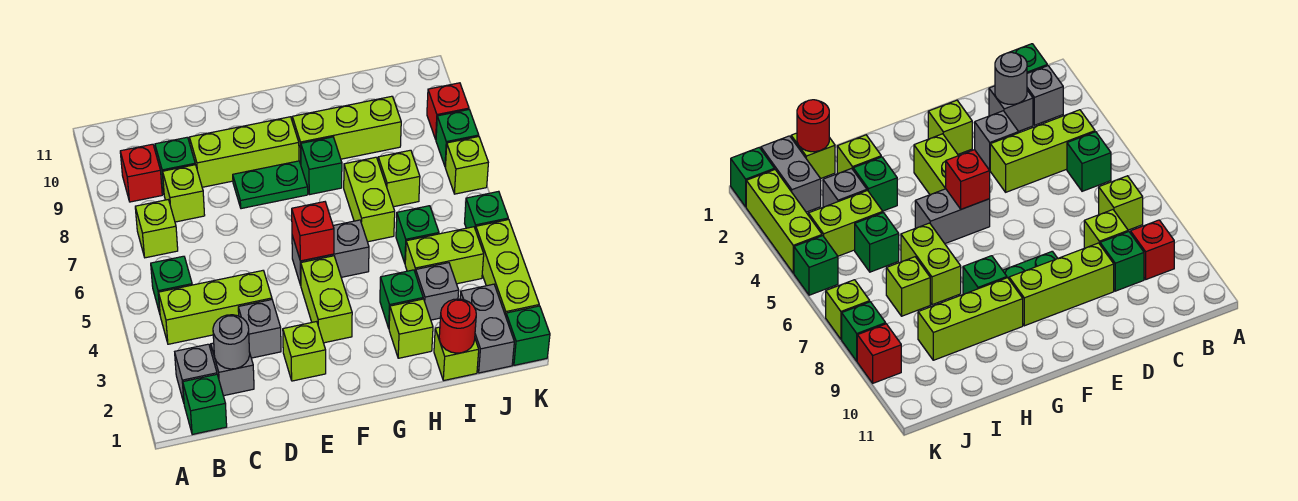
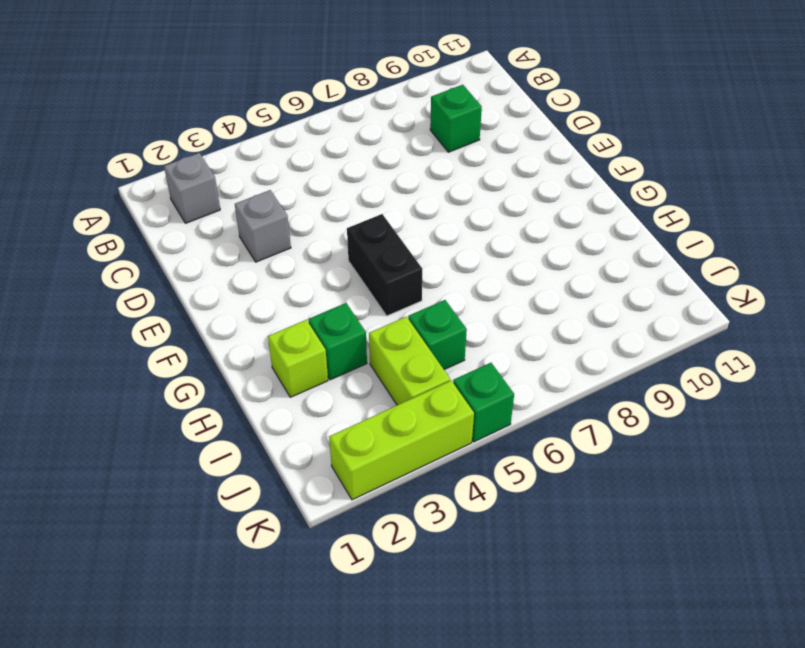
black 1x2 brick [347,214,422,316] -> grey 1x2 brick [292,220,369,285]
none -> green 1x1 brick [183,374,227,435]
none -> lime 1x3 brick [158,271,272,344]
none -> green 1x1 brick [151,256,192,313]
none -> lime 1x1 brick [135,200,178,258]

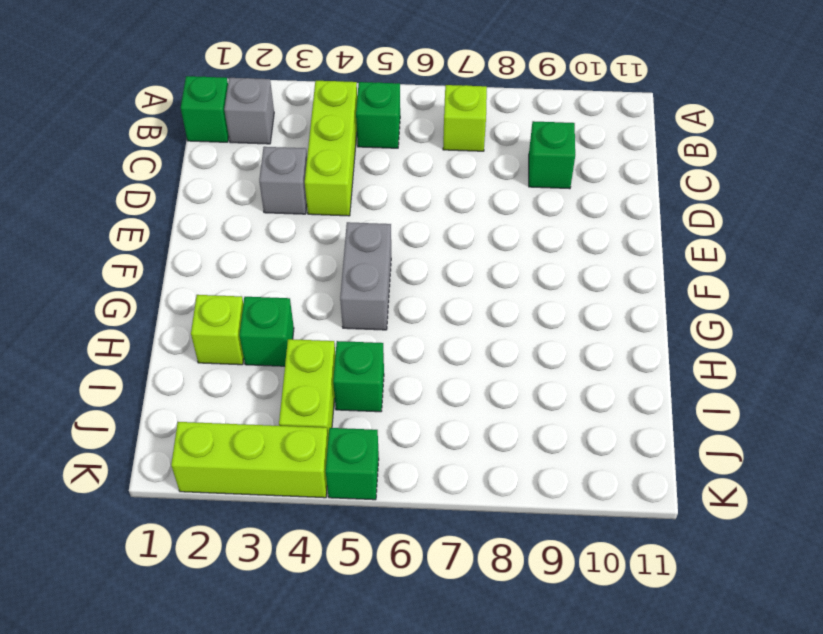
none -> red 1x1 brick [120,144,162,202]
none -> grey 1x1 brick [211,343,254,396]
none -> lime 1x1 brick [163,165,205,222]
none -> lime 1x3 brick [189,117,299,187]

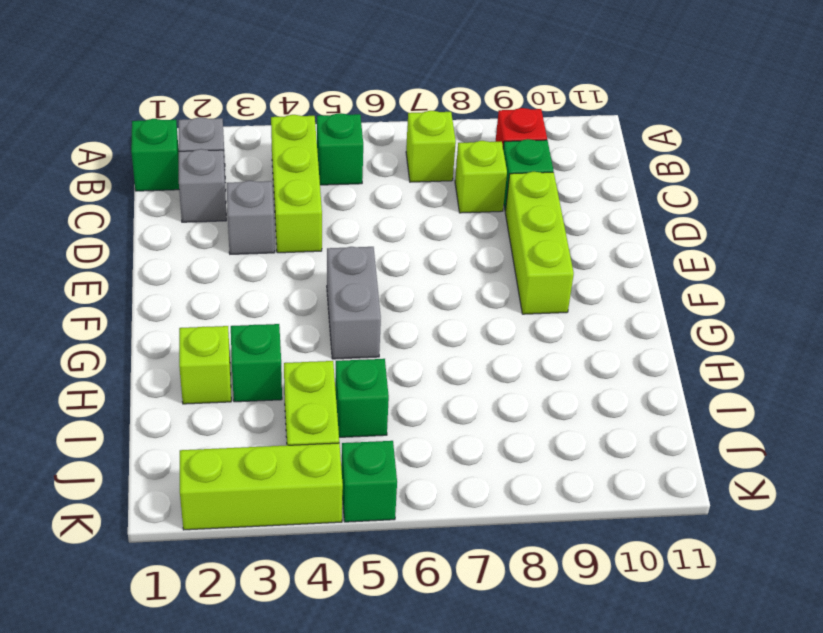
none -> lime 1x1 brick [283,322,326,381]
none -> green 1x2 plate [233,161,308,209]
none -> lime 1x2 brick [301,256,352,343]
none -> green 1x1 brick [301,137,342,195]

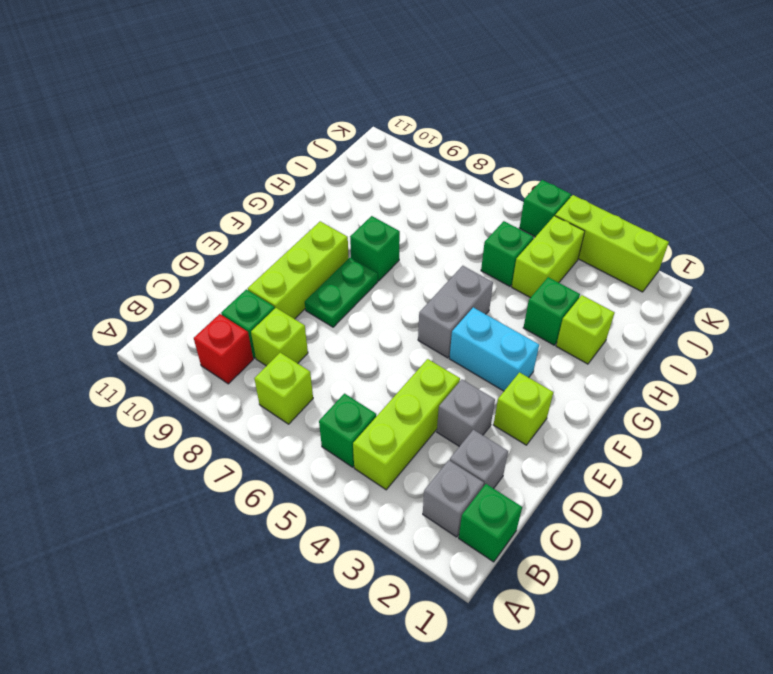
cyan 1x2 brick [449,307,539,391] -> lime 1x2 brick [301,256,352,343]
none -> lime 1x3 brick [292,96,401,164]
none -> lime 1x2 brick [344,157,395,242]
none -> lime 1x1 brick [434,327,479,381]
none -> grey 1x1 brick [416,263,459,320]

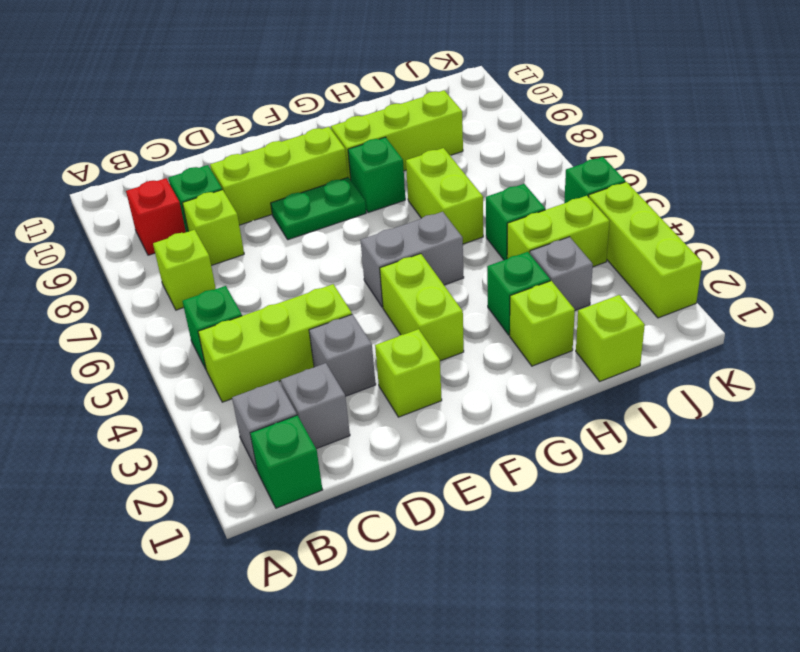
none -> lime 1x1 brick [378,150,420,207]
none -> grey 1x2 brick [460,284,514,373]
none -> green 1x1 brick [506,306,550,365]
none -> lime 1x1 brick [445,137,488,194]

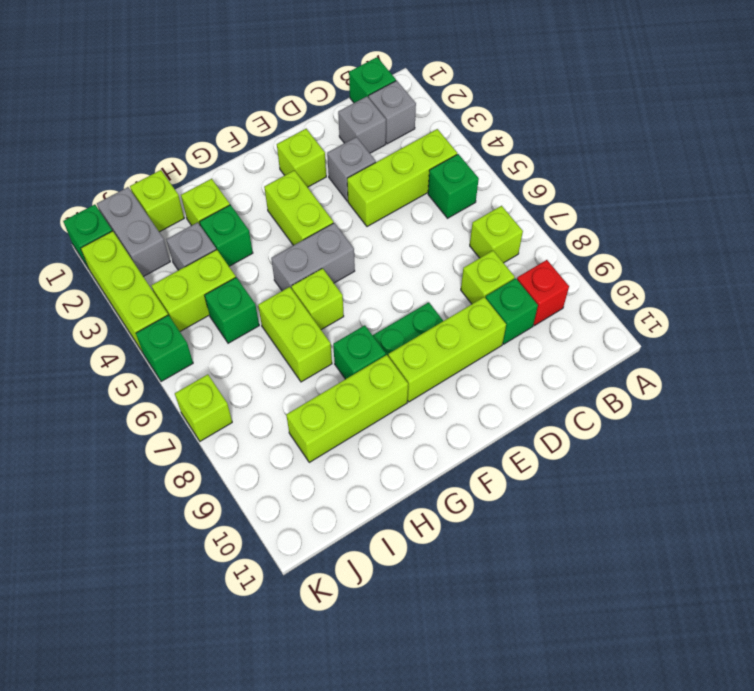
lime 1x1 brick [291,268,344,330] -> lime 1x1 brick moved to [378,150,420,207]
none -> green 1x1 brick [436,110,479,167]
none -> red 1x1 brick [427,83,469,139]
none -> grey 1x1 round brick [213,315,250,369]
none -> red 1x1 brick [292,202,334,261]

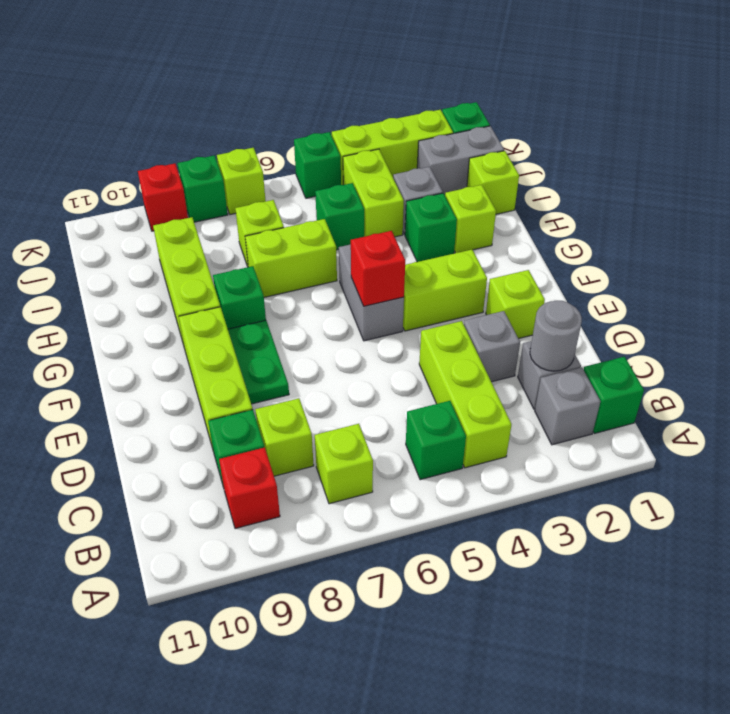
none -> red 1x1 round brick [439,299,476,353]

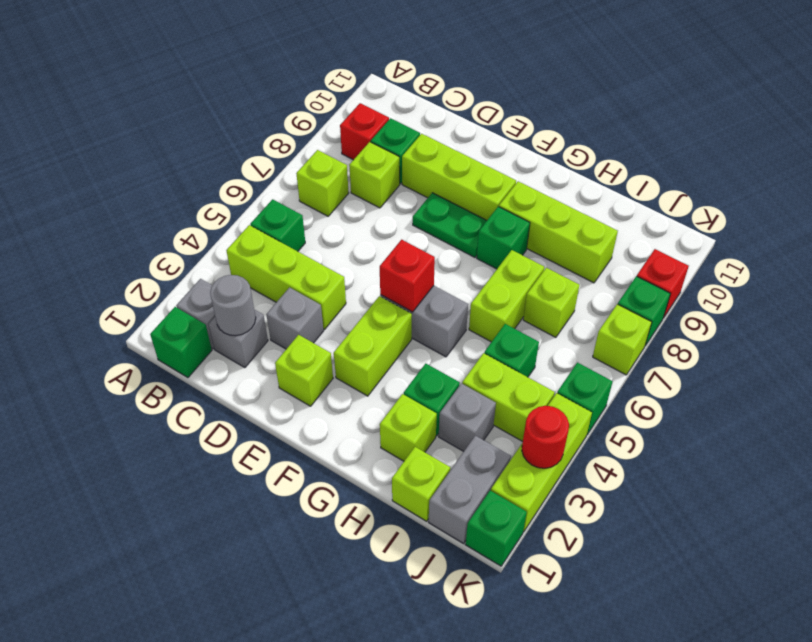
red 1x1 round brick [522,406,569,468] -> red 1x1 round brick moved to [439,299,476,353]

